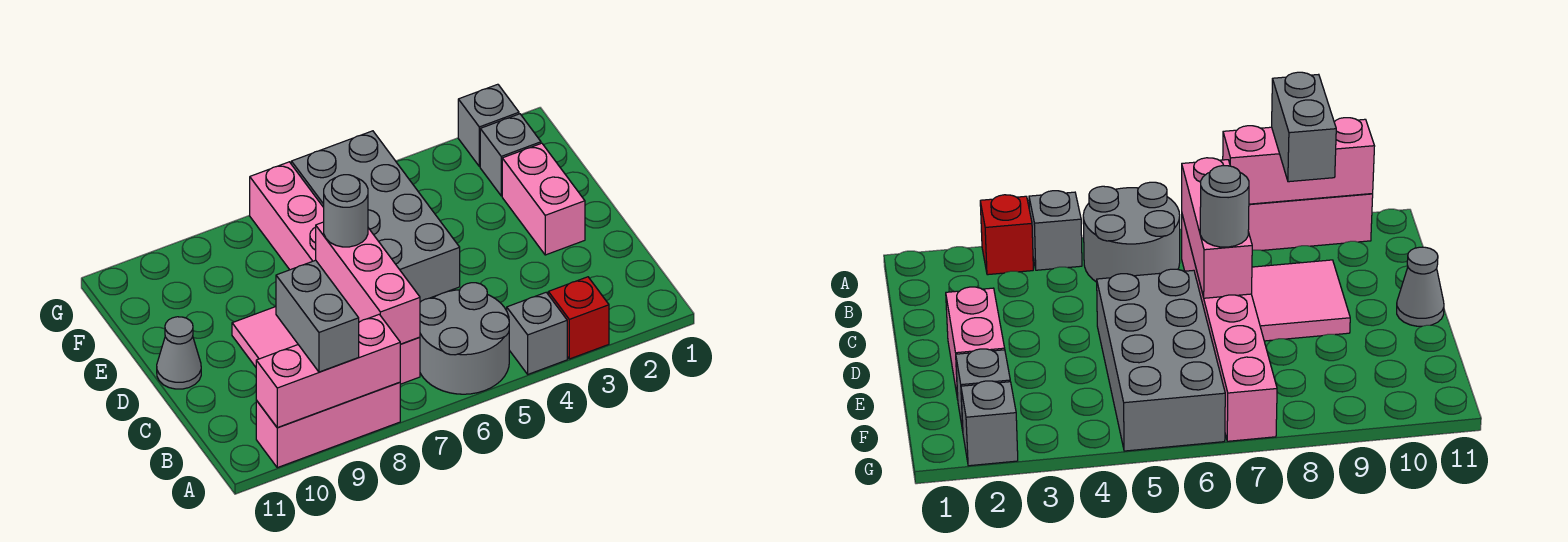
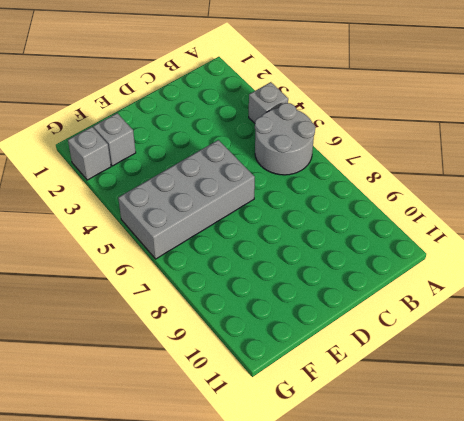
none -> red 1x1 brick [548,277,609,359]
none -> pink 1x3 brick [256,382,400,468]
none -> pink 1x6 brick [250,162,420,384]

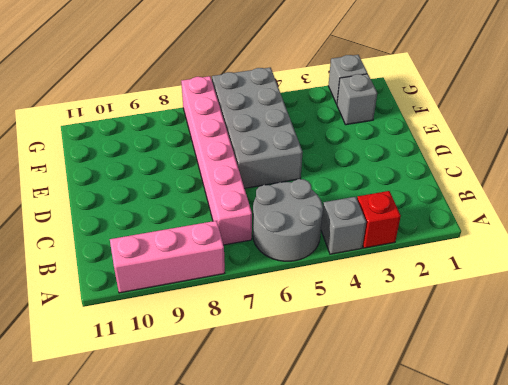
none -> pink 2x2 tile [232,307,298,367]
none -> pink 1x2 brick [502,143,585,255]
none -> grey 1x1 cone [157,317,201,389]

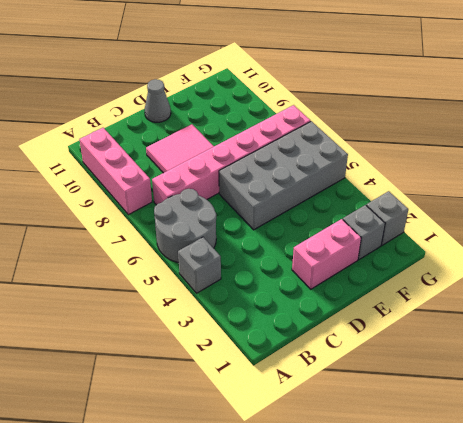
none -> red 1x1 brick [548,277,609,359]
none -> pink 1x3 brick [256,314,400,428]
none -> pink 1x3 brick [316,222,420,344]

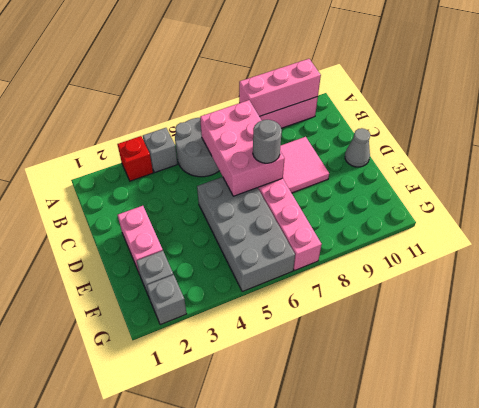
pink 2x3 brick [200,100,285,196] -> pink 1x3 brick [316,222,420,344]
none -> grey 1x2 brick [276,260,359,372]

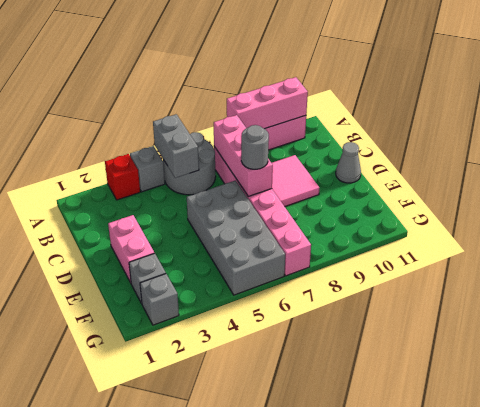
grey 1x2 brick [153,114,199,178] -> grey 1x2 brick moved to [276,260,359,372]

